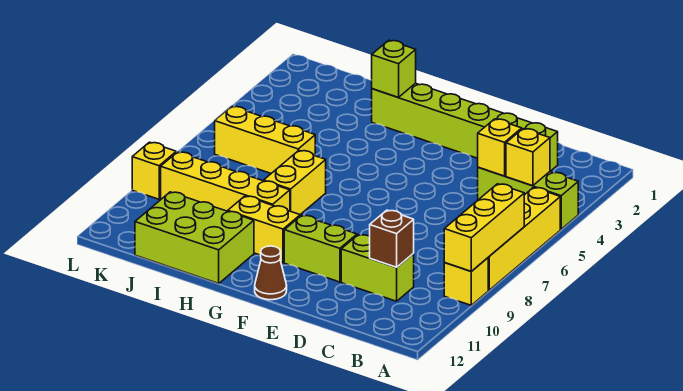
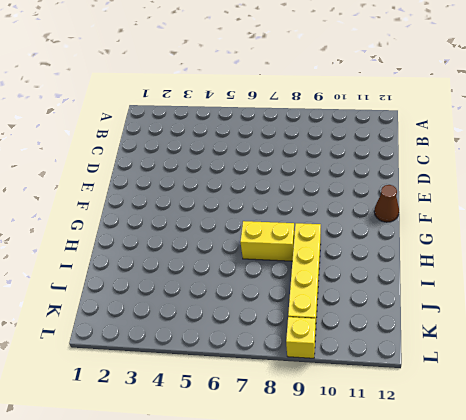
none -> lime 1x3 brick [478,167,578,229]
none -> yellow 1x4 brick [488,187,560,290]
none -> yellow 1x1 brick [444,258,488,305]

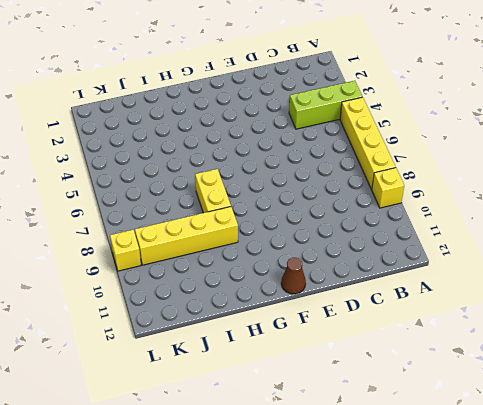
none -> lime 1x6 brick [372,83,558,171]
none -> lime 1x2 brick [341,235,414,301]
none -> lime 1x2 brick [284,215,357,282]

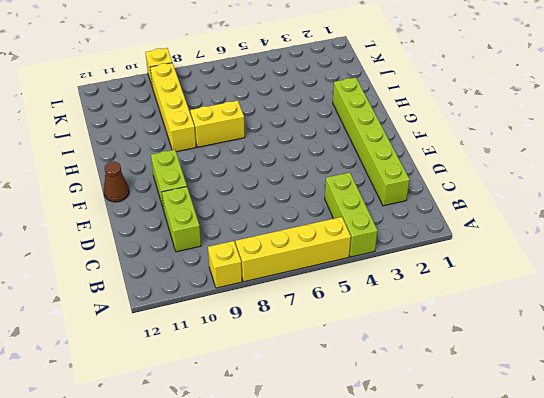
none -> yellow 1x2 brick [228,196,300,263]
none -> lime 2x3 brick [135,192,254,284]
none -> yellow 1x3 brick [215,106,315,173]

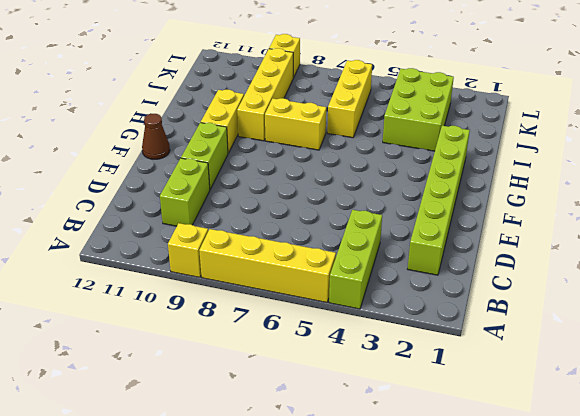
lime 2x3 brick [383,68,454,151] -> lime 2x3 brick moved to [135,192,254,284]
none -> yellow 1x3 brick [444,184,524,271]
none -> yellow 1x1 brick [506,129,550,186]
none -> yellow 1x1 brick [478,119,522,176]

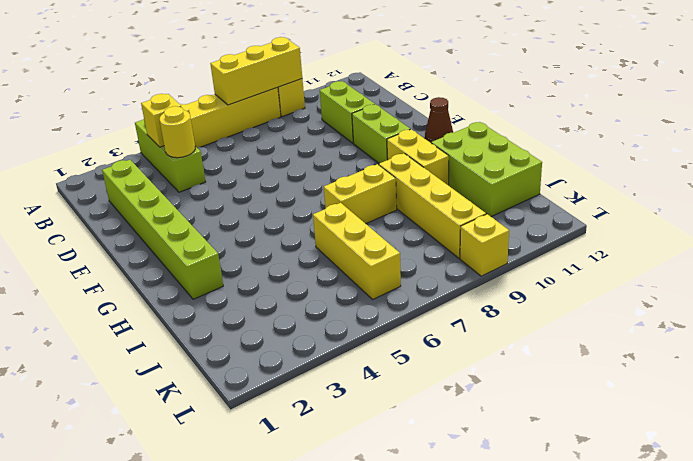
yellow 1x1 round brick [159,106,195,158] -> yellow 1x1 brick [478,119,522,176]
none -> brown 1x1 brick [370,210,414,267]
none -> lime 1x1 brick [372,40,416,97]

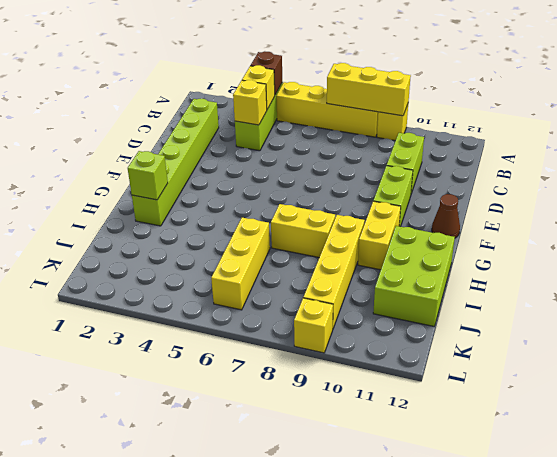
brown 1x1 brick [250,51,282,95] -> brown 1x1 brick moved to [370,210,414,267]

